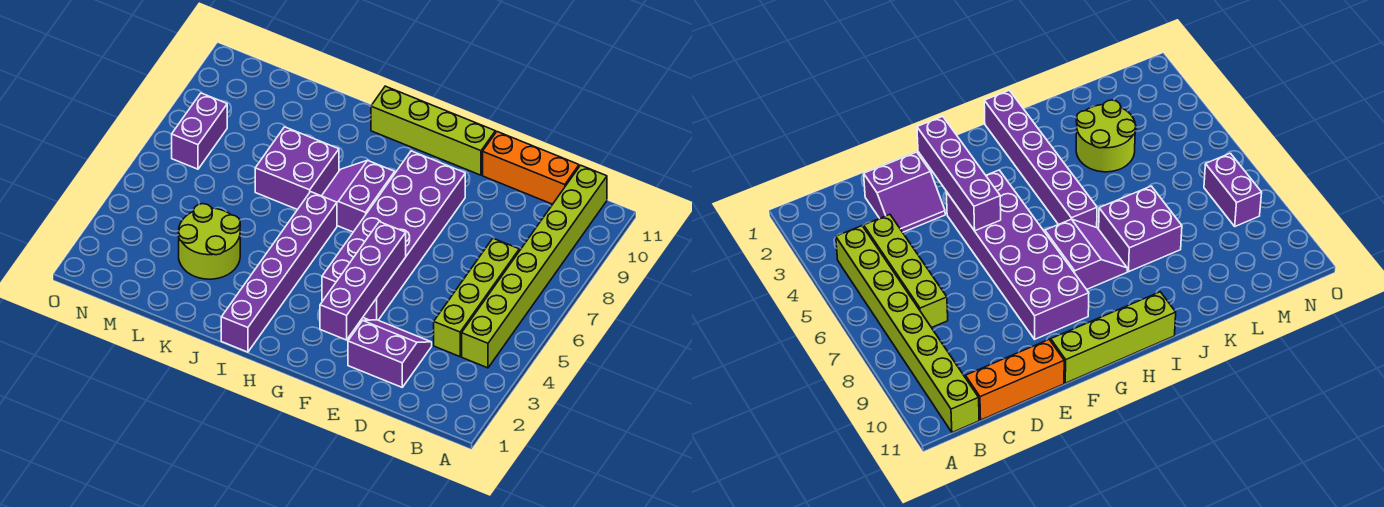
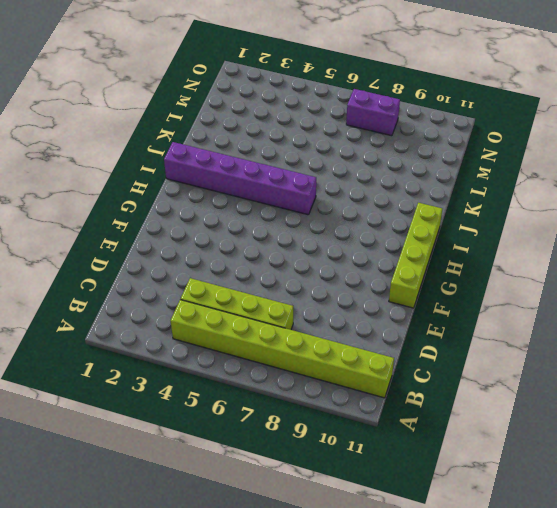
none -> orange 1x3 brick [483,132,579,204]
none -> purple 2x2 slope [348,320,432,387]
none -> purple 2x6 brick [322,151,465,320]

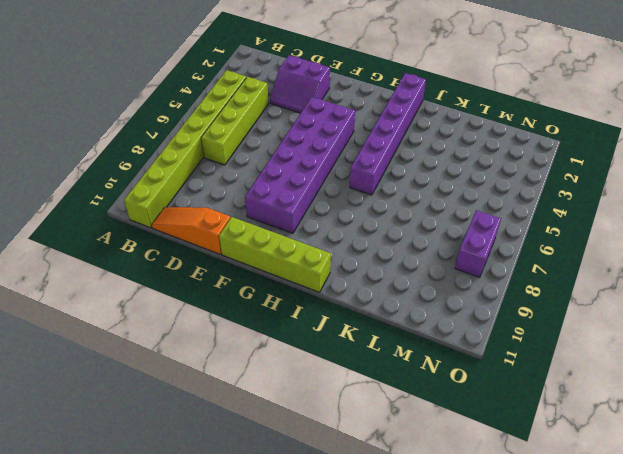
orange 1x3 slope [151,207,231,255] -> orange 1x3 brick [483,132,579,204]
none -> purple 2x2 slope [322,160,395,232]
none -> purple 2x2 brick [255,127,339,210]
none -> lime 2x2 round brick [179,204,240,279]

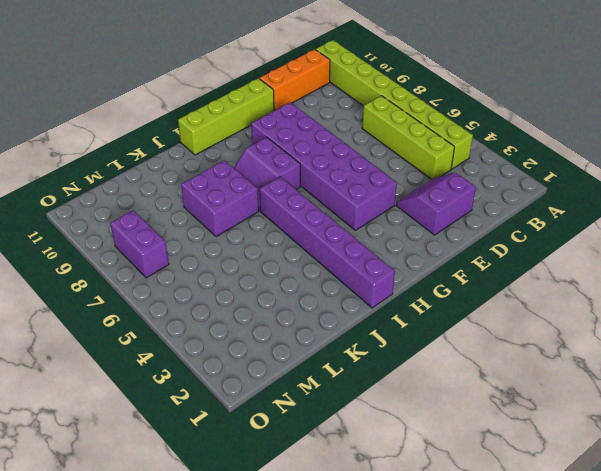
none -> lime 2x2 round brick [179,204,240,279]
none -> purple 1x4 brick [320,222,406,340]

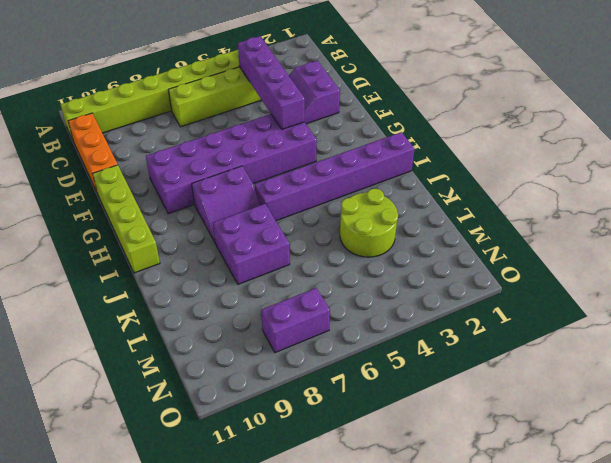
purple 1x4 brick [238,36,305,129] -> purple 1x4 brick turned to [320,222,406,340]

